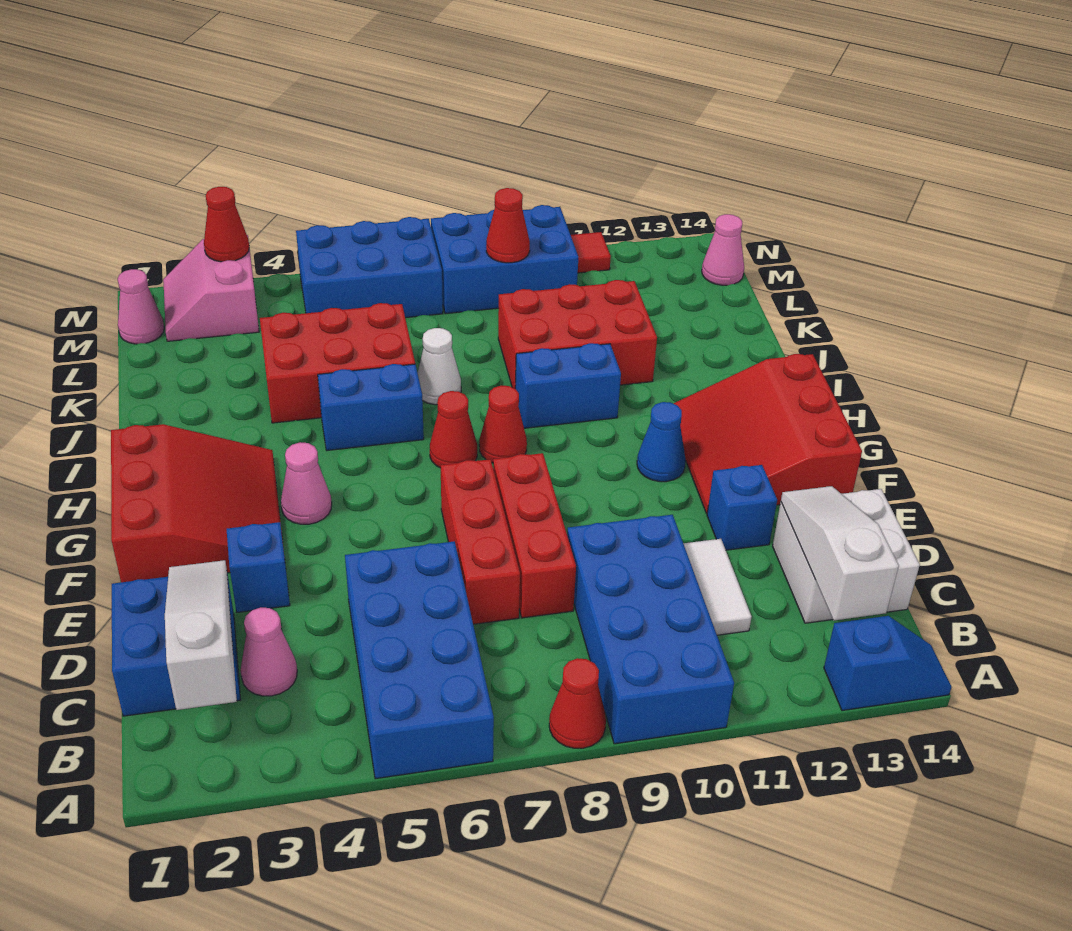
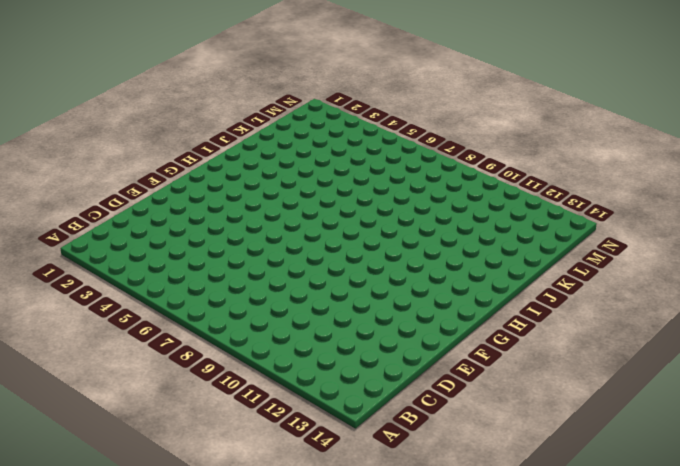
none -> blue 2x4 brick [345,541,494,779]
none -> red 1x1 cone [549,658,606,748]
none -> blue 2x4 brick [567,515,734,744]
none -> blue 1x2 slope [824,616,952,711]

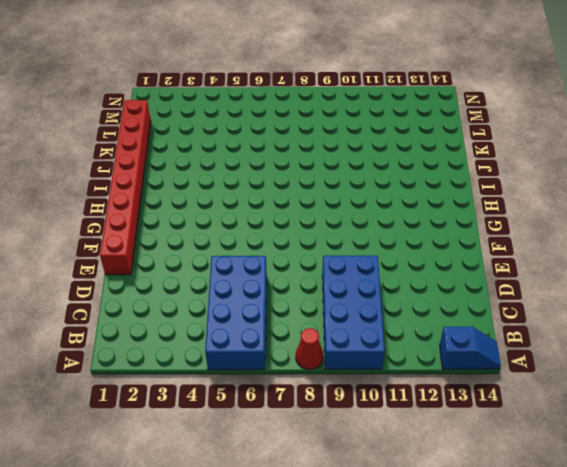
red 1x8 brick [100,100,151,275] -> red 3x3 slope [111,424,283,582]
none -> blue 2x2 brick [112,574,241,716]
none -> pink 1x1 cone [241,608,297,696]
none -> white 1x2 tile [683,539,751,635]
none -> white 2x2 brick [773,489,920,623]

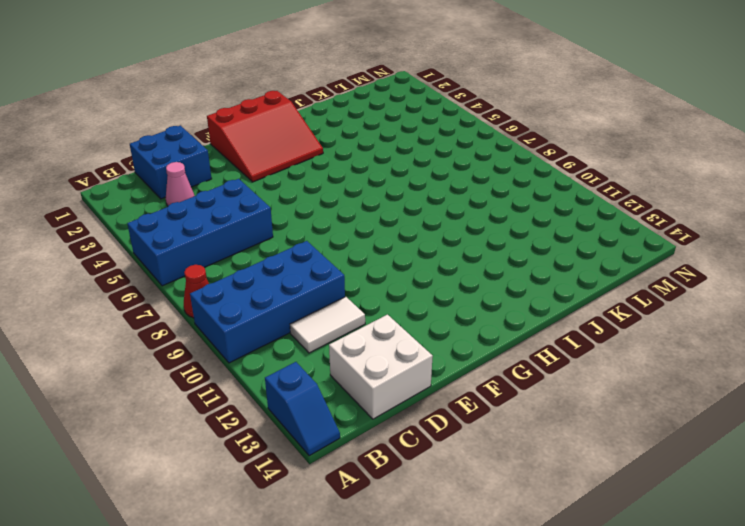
none -> red 1x3 brick [441,459,520,624]
none -> red 1x3 brick [493,453,576,618]
none -> blue 1x1 brick [227,522,290,612]
none -> blue 1x1 brick [707,465,777,550]

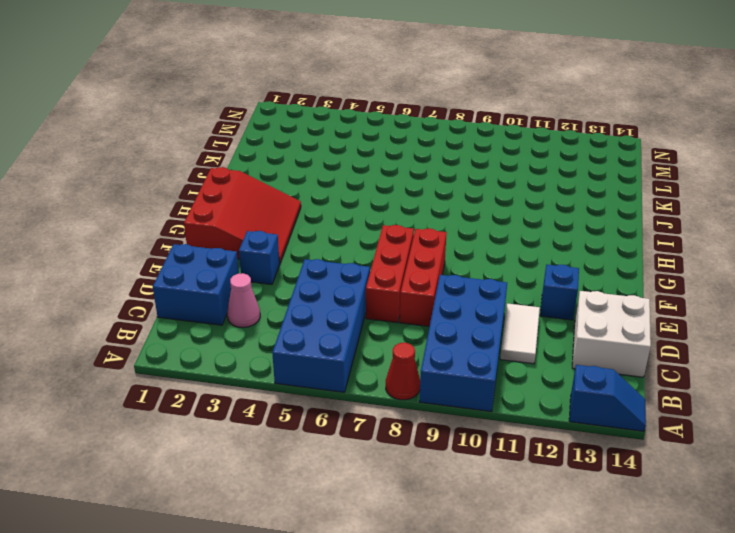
none -> red 3x3 slope [674,354,862,514]
none -> pink 1x1 cone [281,442,332,524]
none -> blue 1x1 cone [637,402,686,482]
none -> red 1x1 cone [430,391,477,468]

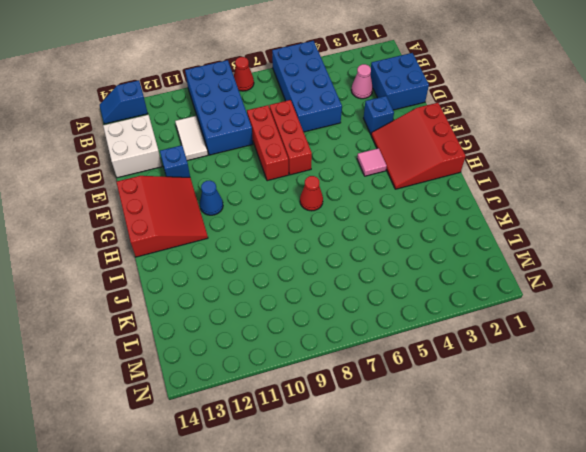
pink 1x1 tile [357,148,387,176] -> pink 1x1 cone [281,442,332,524]
none -> red 1x1 cone [479,386,527,463]
none -> blue 1x2 brick [318,364,424,450]
none -> blue 1x2 brick [515,343,621,428]
none -> red 2x3 brick [260,303,415,423]

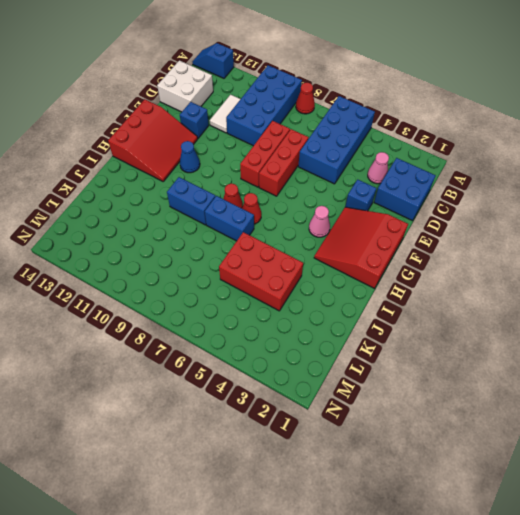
blue 1x2 brick [205,196,254,241] -> blue 1x2 brick moved to [318,364,424,450]
none -> white 1x1 cone [417,328,461,405]
none -> red 2x3 brick [498,280,657,388]
none -> pink 1x1 cone [118,269,164,344]
none -> pink 2x2 slope [163,235,259,341]

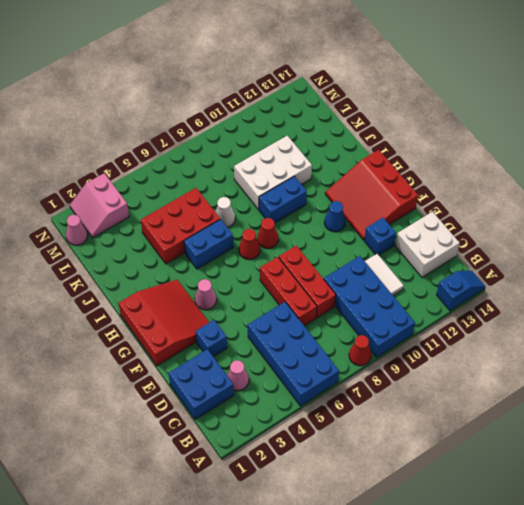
white 2x3 brick [234,136,312,210] -> red 2x3 brick [498,280,657,388]
none -> blue 2x3 brick [296,217,443,318]
none -> blue 2x3 brick [431,205,578,314]
none -> pink 1x1 cone [702,214,744,285]
none -> red 1x1 tile [571,232,611,273]

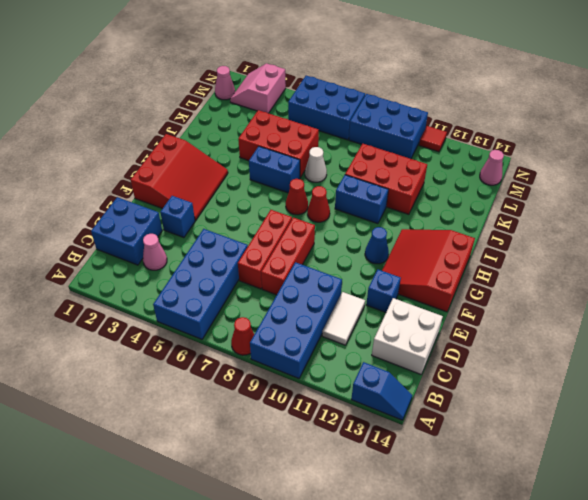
none -> pink 1x1 cone [281,442,332,524]
none -> white 1x3 slope [165,560,237,710]
none -> white 1x3 slope [781,486,899,620]
none -> red 1x1 cone [486,188,530,263]

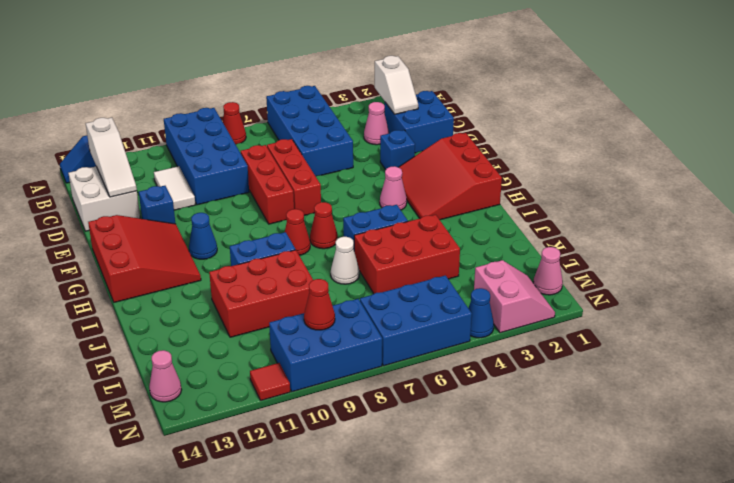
white 1x2 slope [375,56,418,114] -> white 1x3 slope [165,560,237,710]
blue 1x1 cone [468,288,494,338] -> none
none -> red 1x1 cone [204,187,249,262]

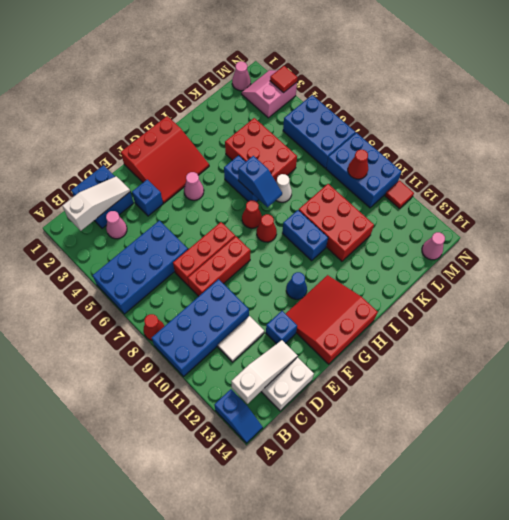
blue 1x2 slope [238,156,282,207] -> none
red 1x1 tile [270,66,298,93] -> red 1x1 cone [204,187,249,262]

